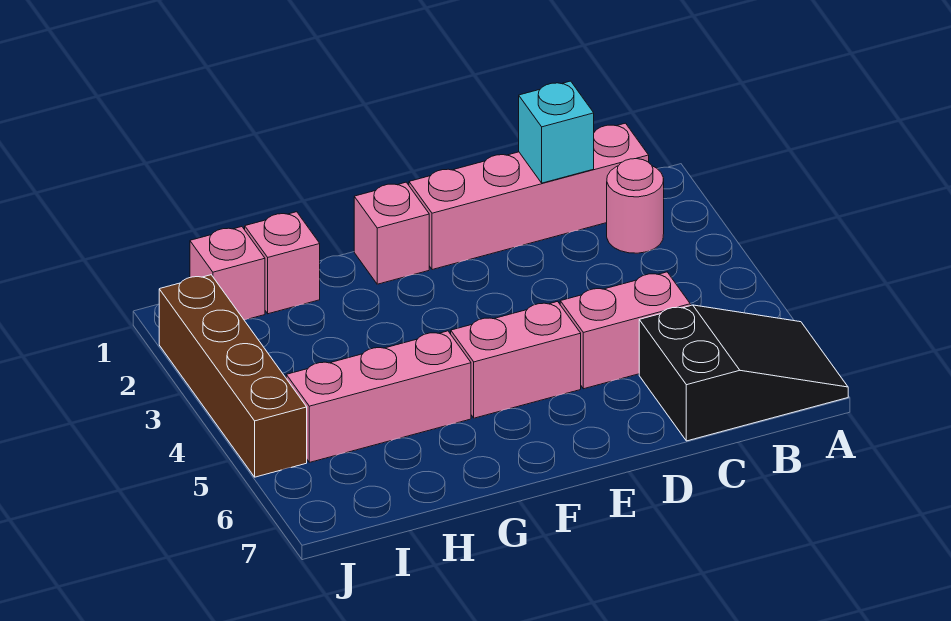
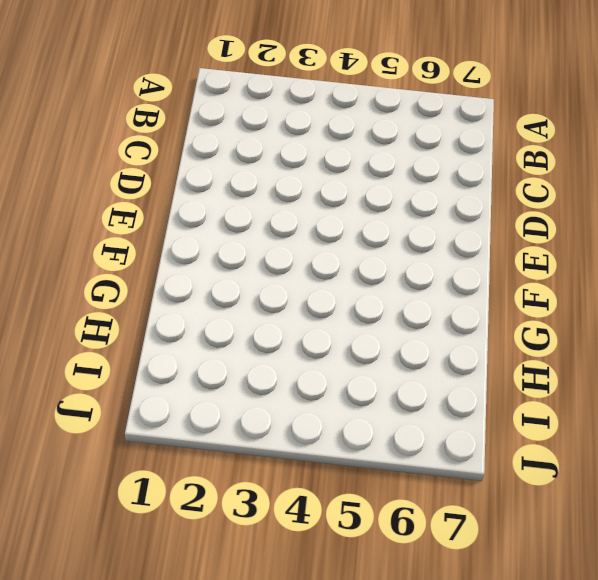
none -> black 2x3 slope [639,305,848,441]
none -> pink 1x4 brick [409,123,649,270]

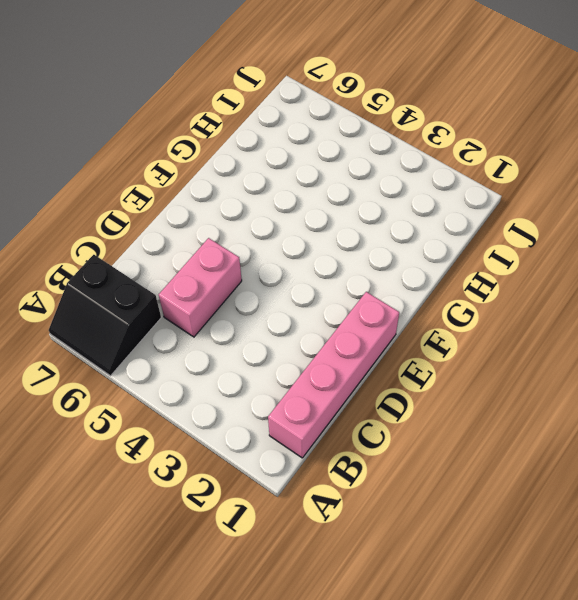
black 2x2 slope [49,255,161,376] -> black 2x3 slope [639,305,848,441]
none -> pink 1x1 round brick [607,159,664,253]
none -> pink 1x2 brick [451,301,581,418]

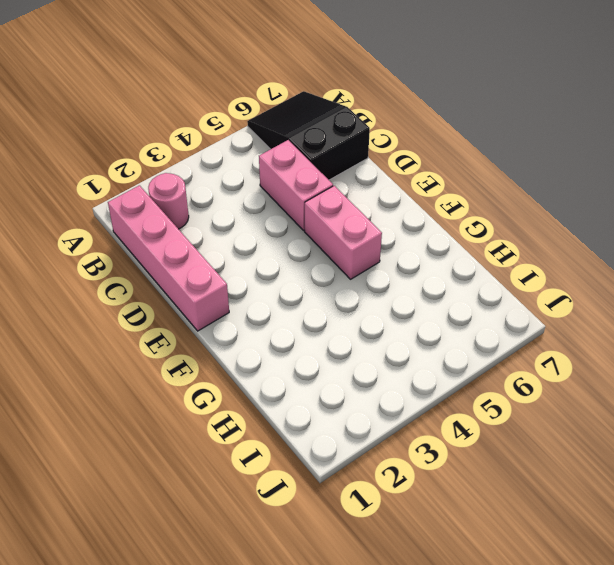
none -> pink 1x1 brick [354,182,429,284]
none -> pink 1x3 brick [286,331,471,462]

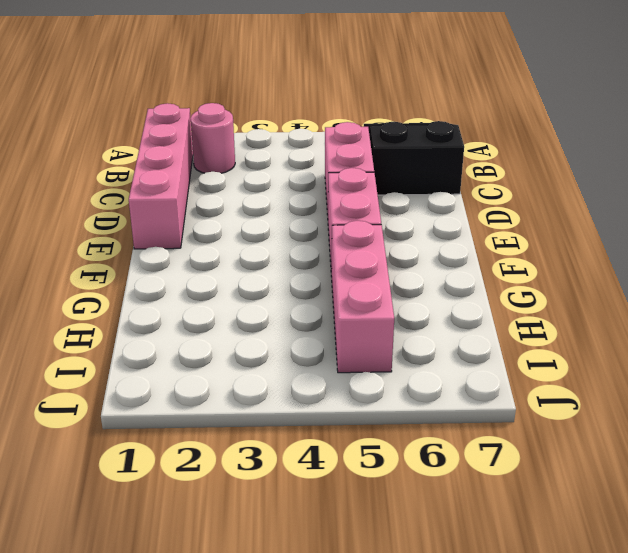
none -> pink 1x1 brick [354,182,429,284]
none -> pink 1x1 brick [245,212,320,314]

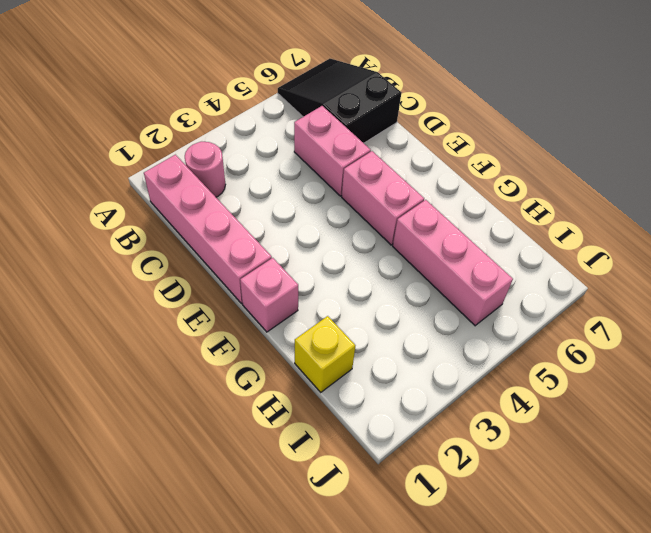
yellow 1x1 brick [295,316,355,392] -> pink 1x1 brick [245,212,320,314]
none -> pink 1x1 brick [190,227,265,320]
none -> brown 1x4 brick [159,275,307,477]

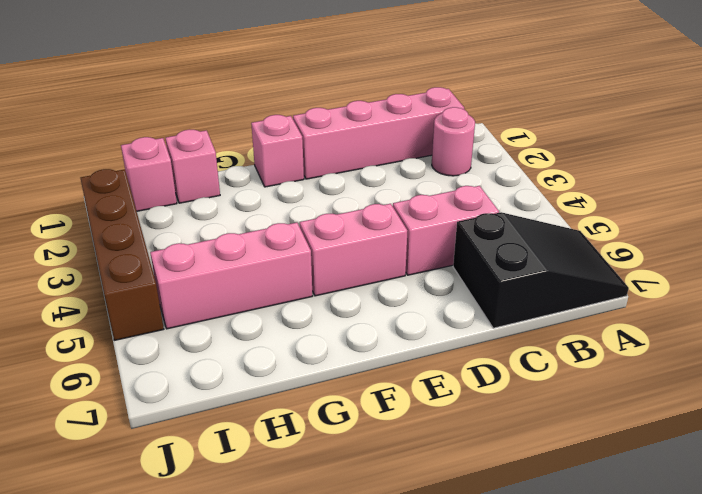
none -> cyan 1x1 brick [519,81,594,183]

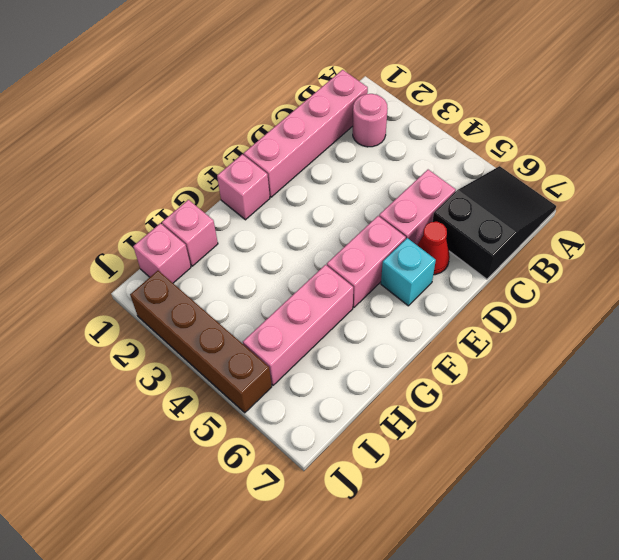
red 1x1 cone [417,222,450,275] -> none
cyan 1x1 brick [381,238,436,306] -> cyan 1x1 brick moved to [519,81,594,183]

